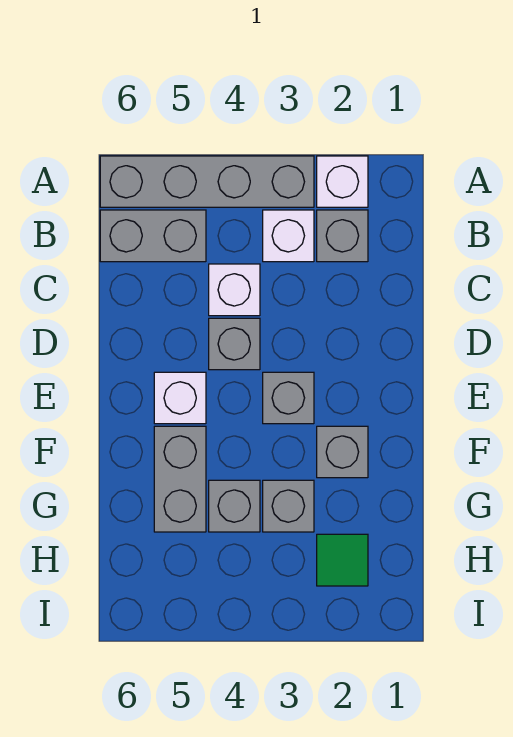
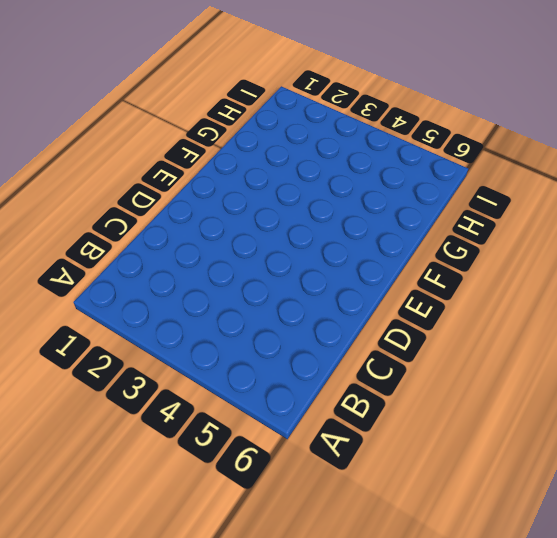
none -> white 1x1 brick [317,156,368,207]
none -> grey 1x4 brick [100,156,314,207]
none -> grey 1x1 brick [317,210,368,262]

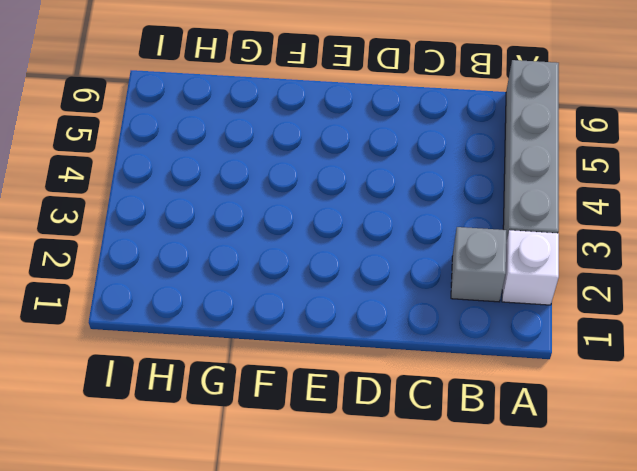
none -> white 1x1 brick [263,210,314,262]
none -> grey 1x2 brick [100,210,206,262]
none -> white 1x1 brick [209,264,260,316]

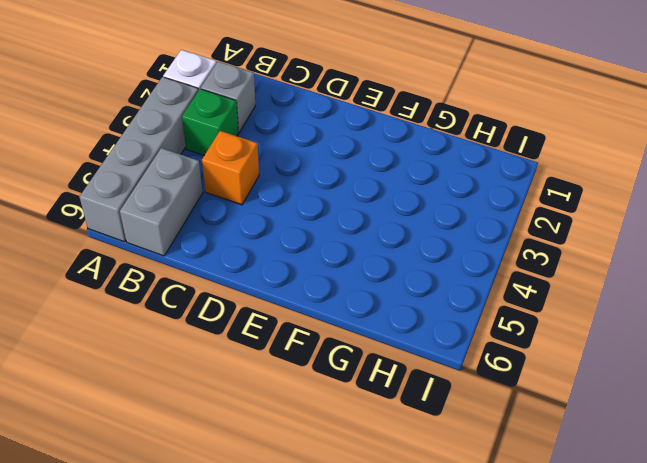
green 1x1 brick [182,89,239,155] -> white 1x1 brick [263,210,314,262]
orange 1x1 brick [202,131,259,205] -> white 1x1 brick [209,264,260,316]
none -> grey 1x1 brick [209,318,260,370]
none -> grey 1x1 brick [263,372,314,424]
none -> white 1x1 brick [154,372,206,424]

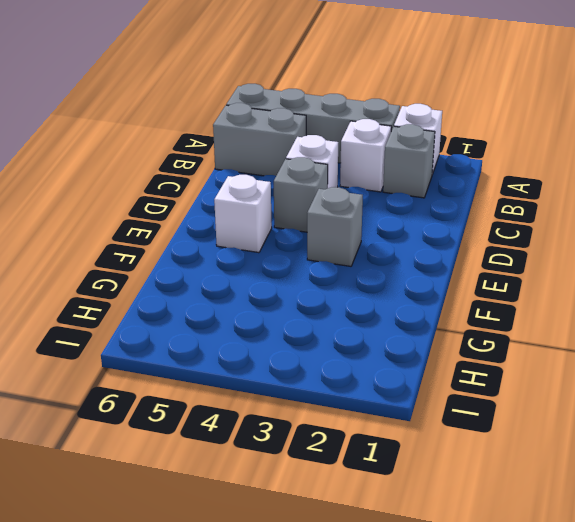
none -> grey 1x1 brick [317,426,368,478]
none -> grey 1x2 brick [154,426,206,532]
none -> grey 1x1 brick [263,480,314,532]

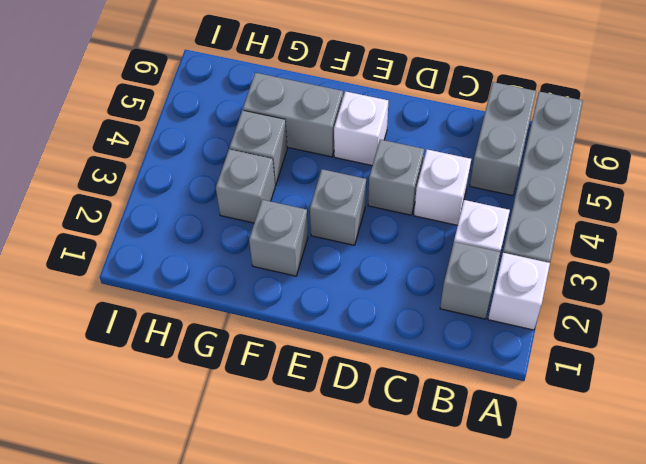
none -> green 1x1 tile [317,534,368,586]

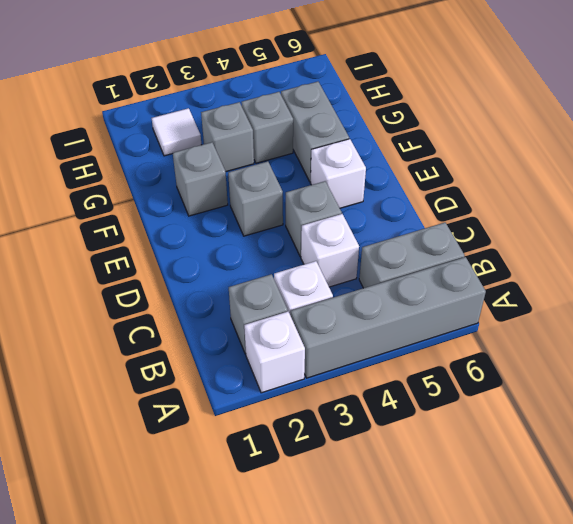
white 1x1 tile [152,108,201,156] -> green 1x1 tile [317,534,368,586]

